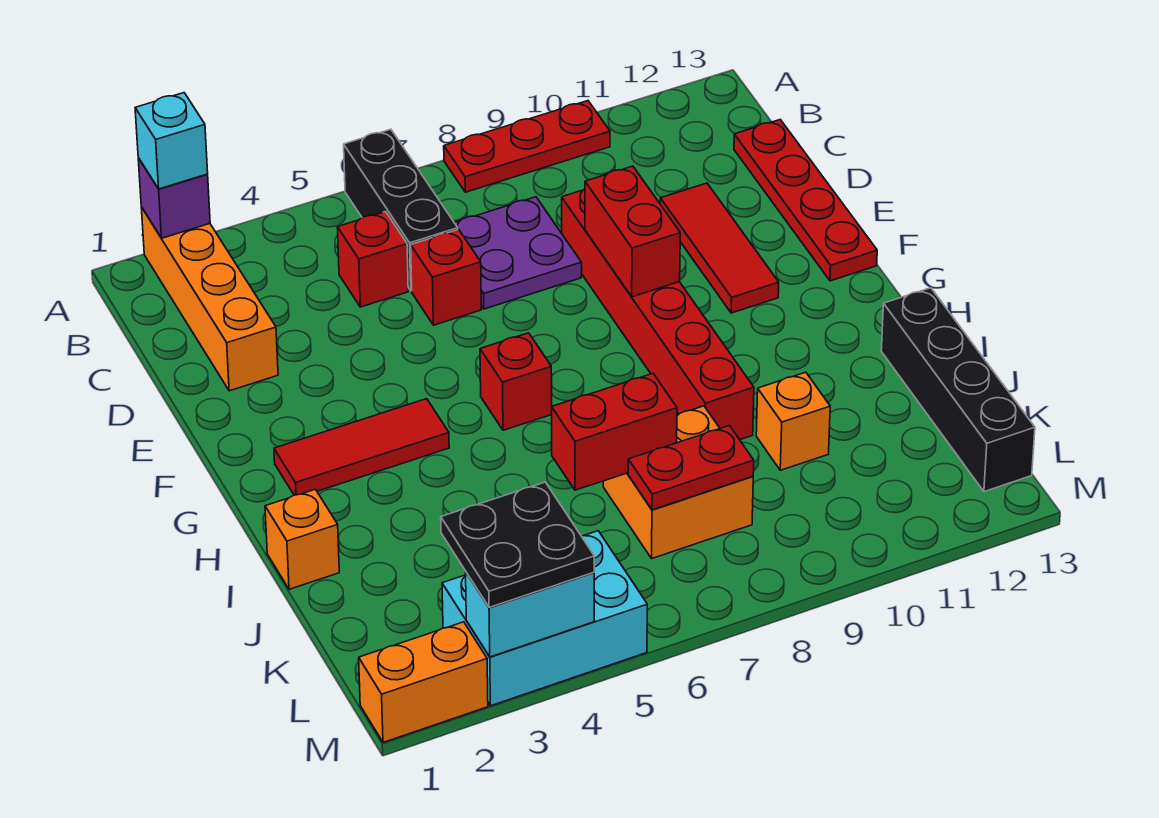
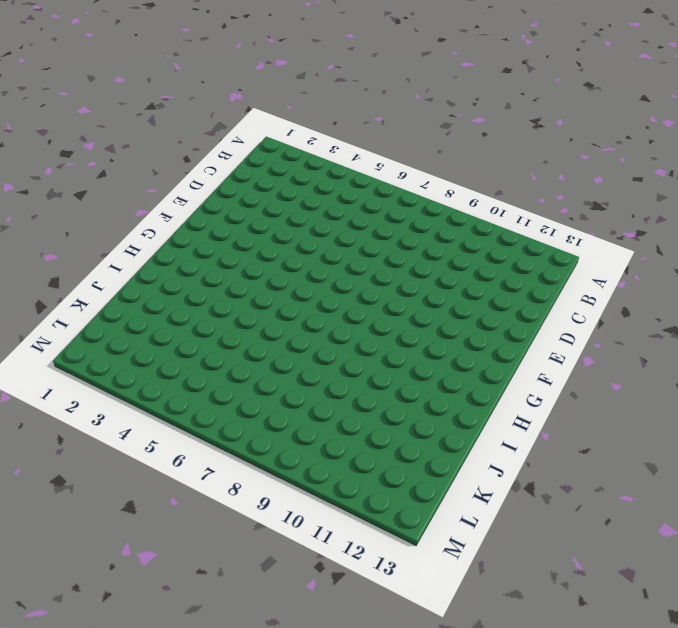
none -> orange 1x4 brick [141,207,278,391]
none -> black 1x3 brick [344,129,458,291]
none -> red 1x3 plate [444,101,610,192]

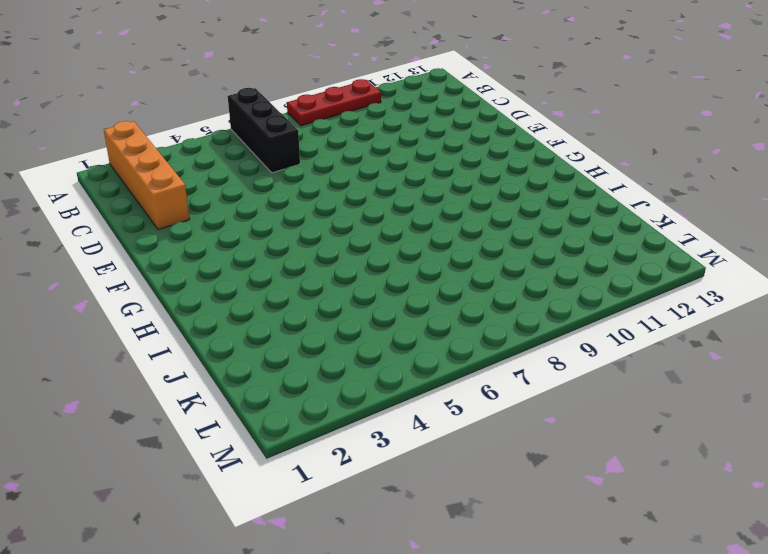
none -> red 1x1 brick [337,212,408,307]
none -> purple 2x2 plate [454,197,582,309]
none -> red 1x4 plate [734,120,877,281]

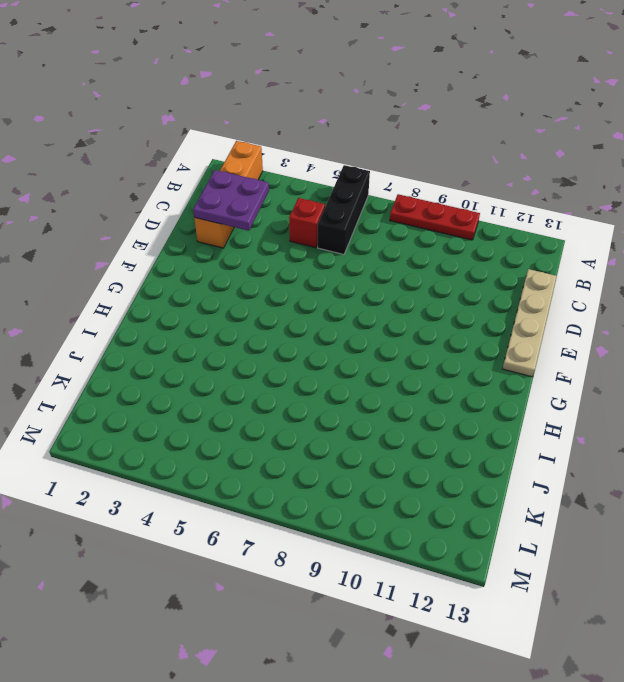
purple 2x2 plate [193,170,269,231] -> purple 2x2 plate moved to [454,197,582,309]
tan 1x4 plate [502,269,557,377] -> red 1x4 plate [734,120,877,281]
none -> red 1x1 brick [411,229,481,325]
none -> red 1x6 brick [562,189,754,440]
none -> red 1x3 tile [660,183,779,313]

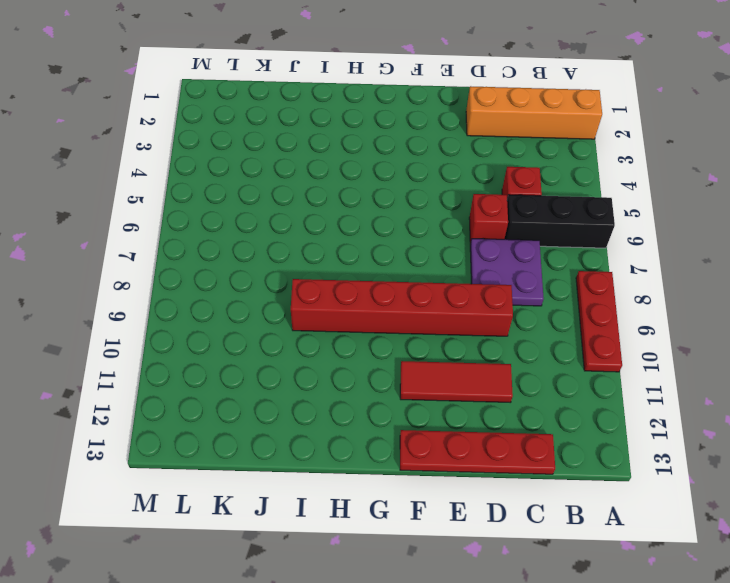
none -> red 1x3 tile [274,399,449,495]
none -> red 1x1 brick [480,333,552,430]
none -> orange 1x1 brick [265,489,339,589]

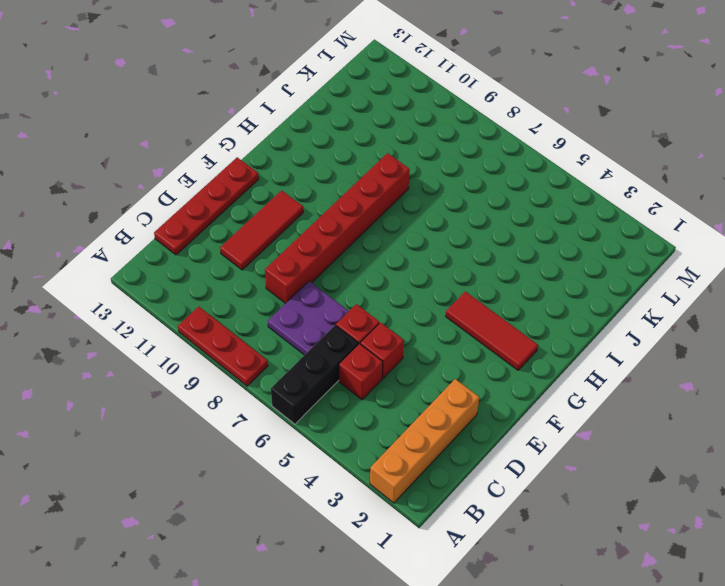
red 1x1 brick [360,322,404,378] -> red 1x1 brick moved to [480,333,552,430]
none -> orange 1x1 brick [265,489,339,589]
none -> black 1x4 brick [881,288,1035,492]
none -> orange 2x2 brick [603,406,753,558]

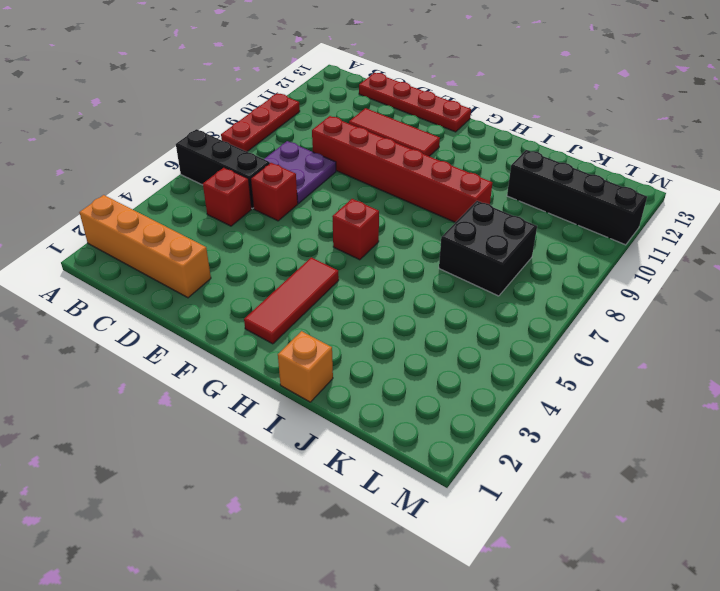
black 2x2 brick [439,201,537,296] -> orange 2x2 brick [603,406,753,558]
black 1x4 brick [507,150,647,245] -> black 1x4 brick moved to [881,288,1035,492]
none -> orange 1x1 brick [756,372,830,470]
none -> cyan 2x3 brick [442,531,647,706]
none -> orange 1x2 brick [359,622,488,742]

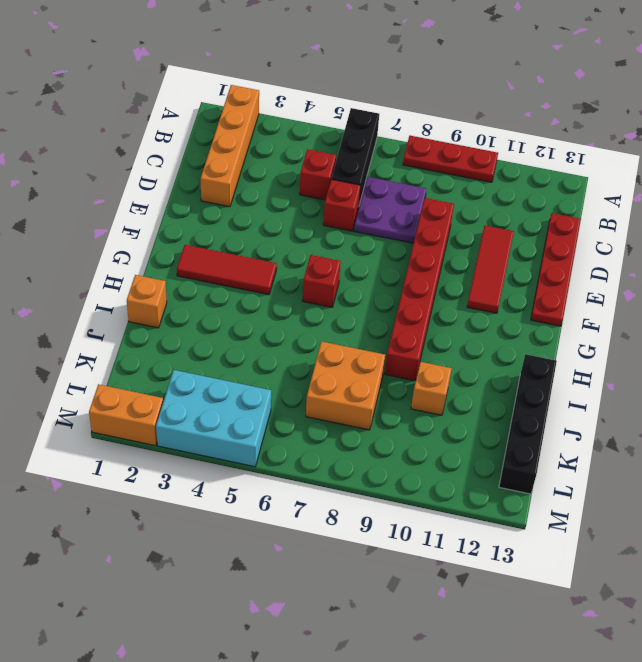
none -> purple 1x1 brick [138,158,210,238]
none -> red 1x2 brick [585,166,680,297]
none -> red 1x2 brick [552,374,677,490]

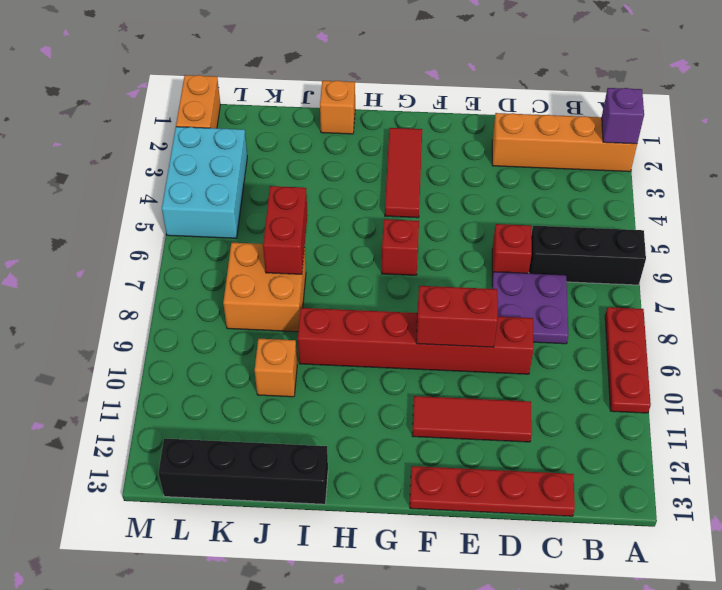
none -> red 1x1 brick [337,212,408,307]
none -> red 1x2 plate [628,426,754,510]
none -> cyan 1x2 brick [466,572,594,657]

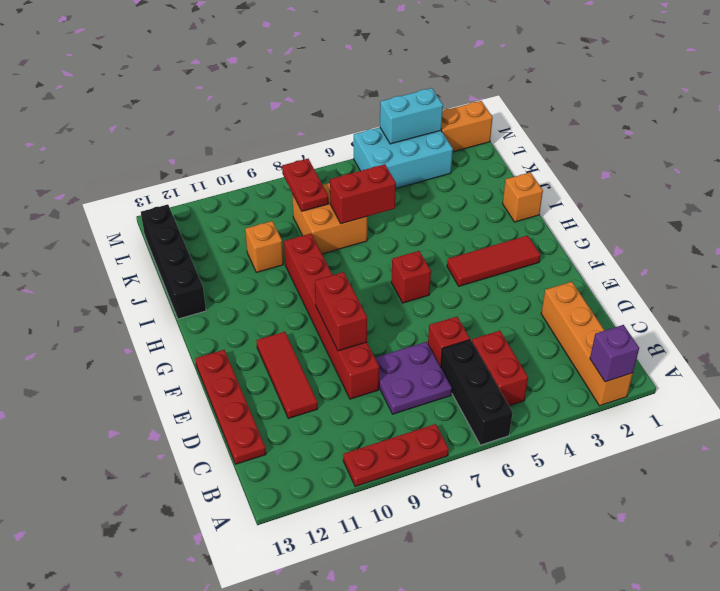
red 1x2 brick [472,331,528,406] -> red 1x1 brick [337,212,408,307]
red 1x2 plate [282,159,329,211] -> red 1x2 plate turned to [628,426,754,510]
none -> cyan 1x1 brick [135,93,208,189]
none -> black 2x2 plate [441,482,594,607]

